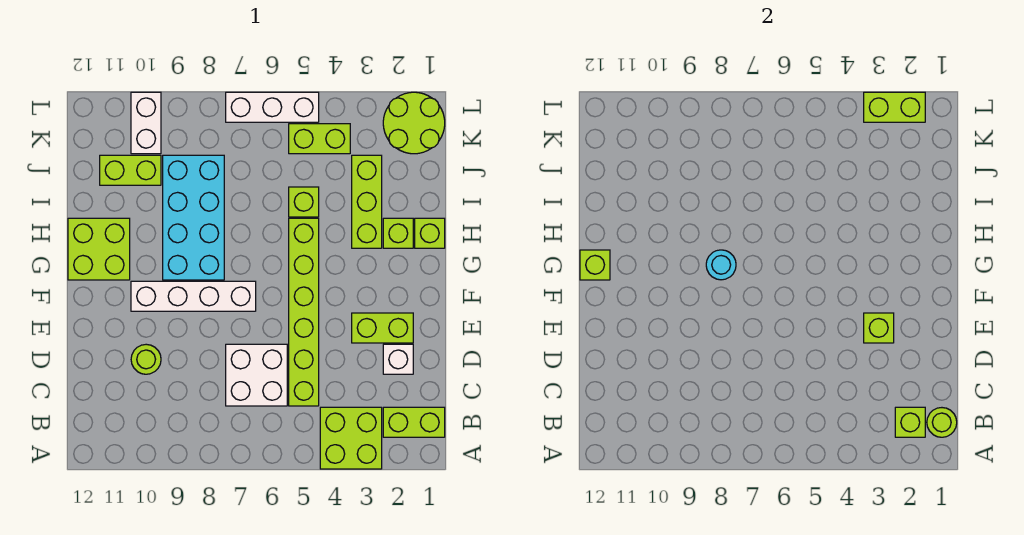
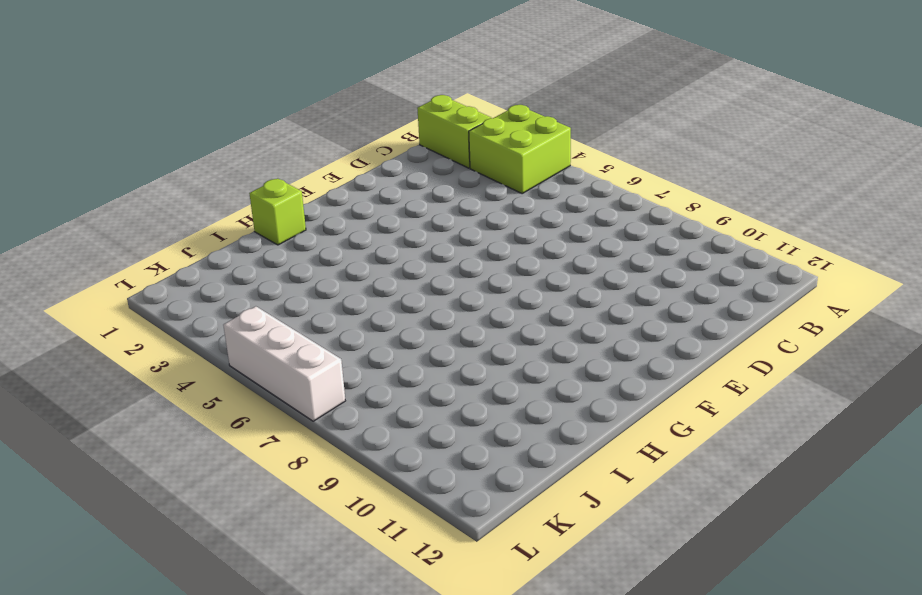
none -> lime 1x6 brick [289,218,319,406]
none -> white 2x2 brick [226,344,287,406]
none -> white 1x1 brick [383,344,413,374]

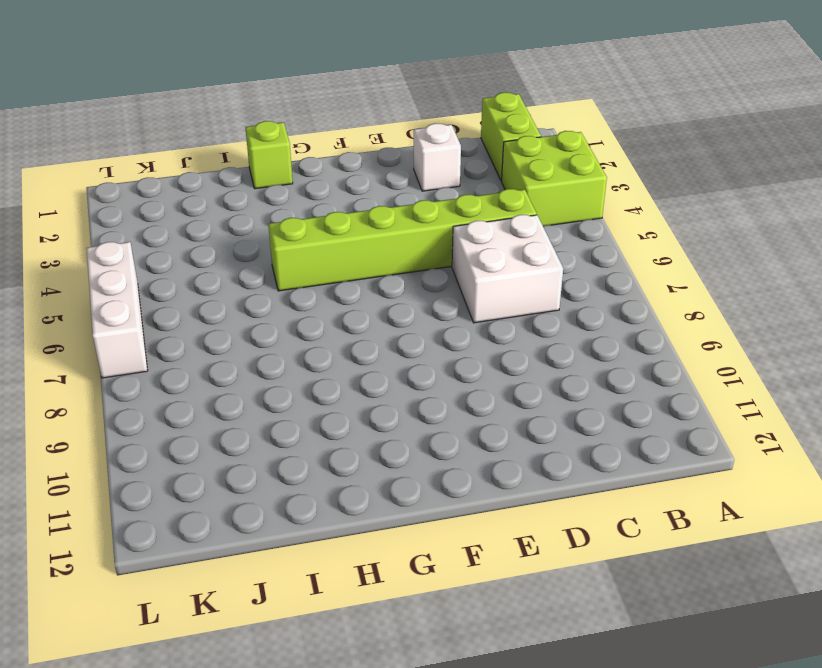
none -> lime 1x1 round brick [131,344,161,374]
none -> lime 1x2 brick [352,313,413,343]
none -> white 1x4 brick [131,281,256,311]

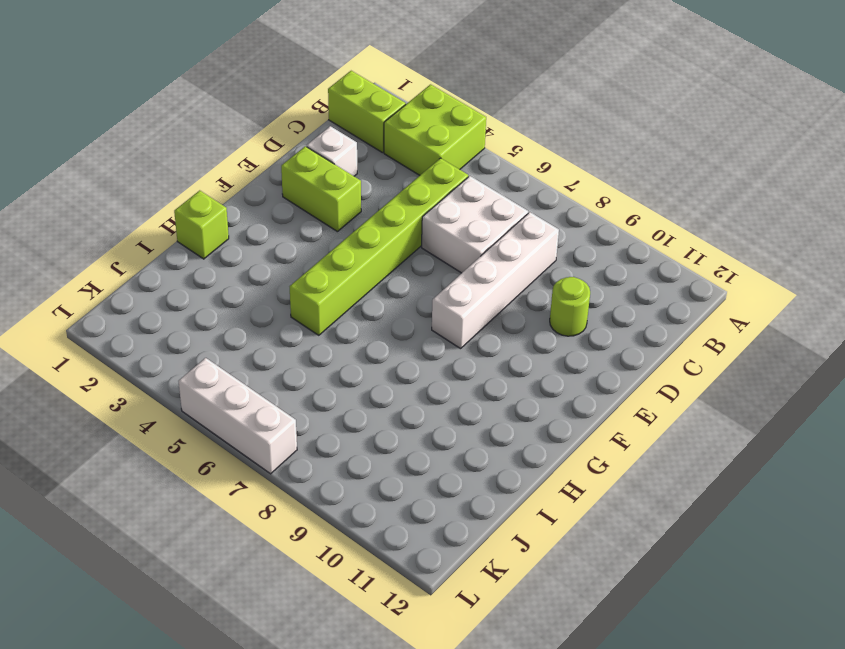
white 1x4 brick [432,212,559,349] -> white 1x4 brick turned to [131,281,256,311]
none -> cyan 2x4 brick [163,155,224,280]
none -> lime 2x2 brick [68,218,130,280]
none -> lime 1x1 brick [383,218,413,248]

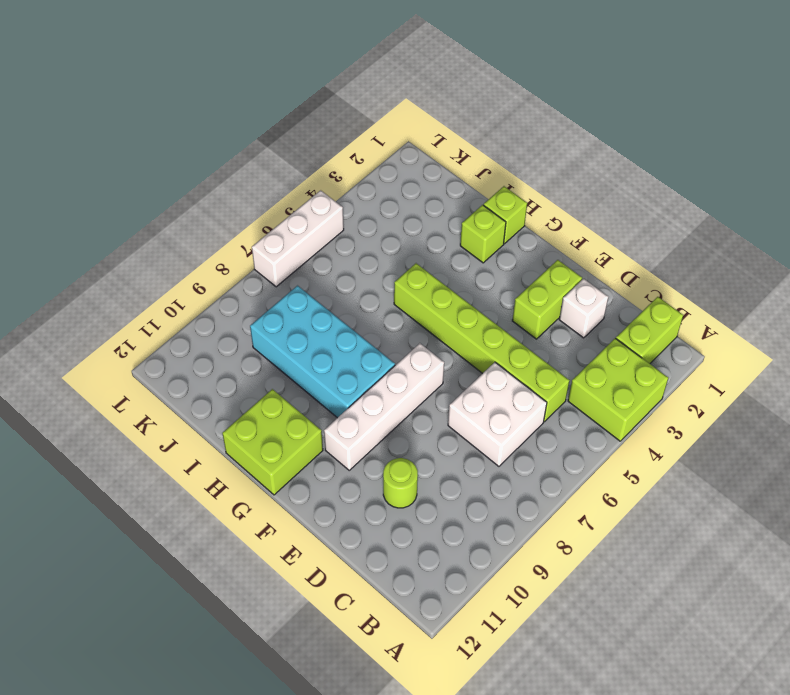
none -> lime 1x3 brick [352,155,382,248]
none -> lime 1x1 brick [289,187,319,217]
none -> lime 1x2 brick [100,155,161,185]

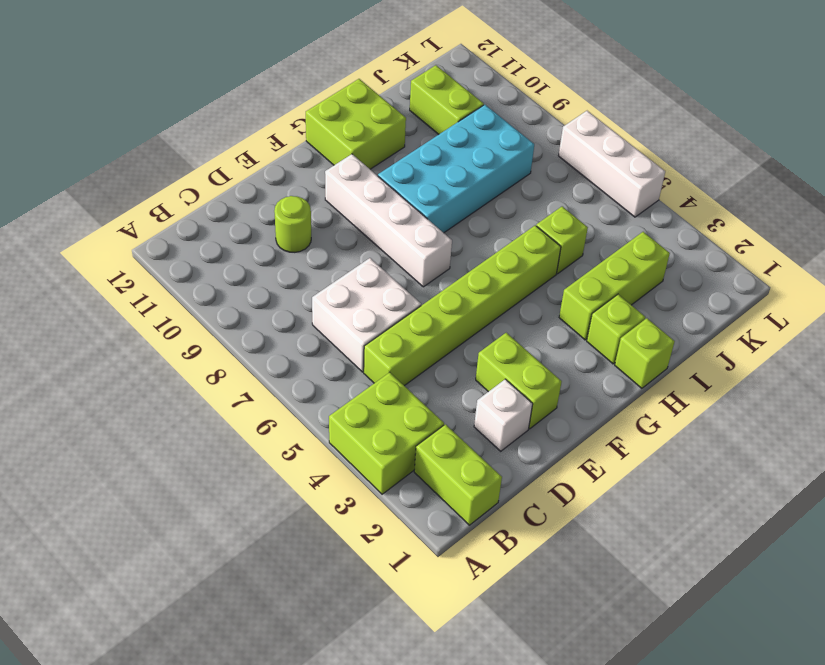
none -> lime 2x2 round brick [383,92,445,154]
none -> lime 1x2 brick [289,124,350,154]
none -> white 1x2 brick [131,92,161,154]

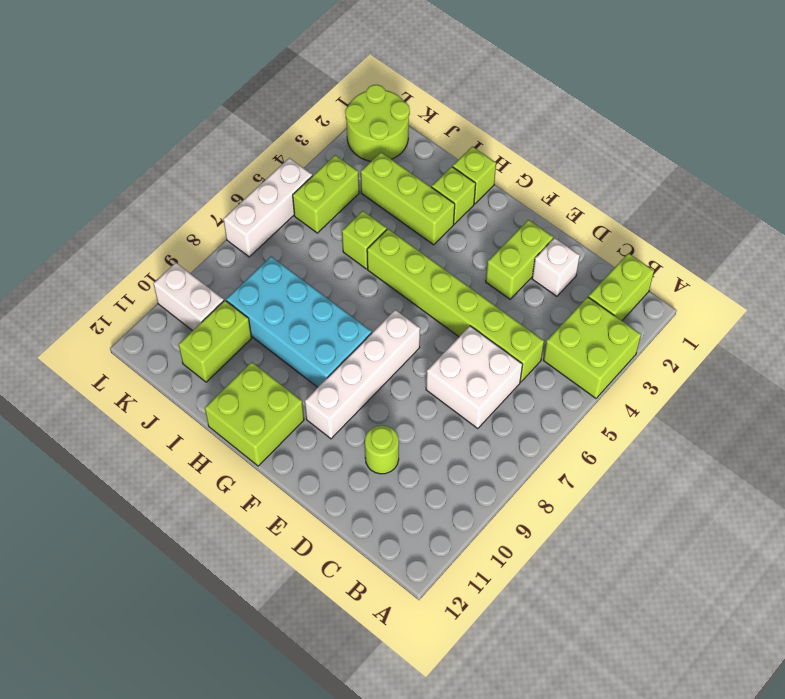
none -> lime 1x1 round brick [927,408,957,437]
none -> lime 1x1 brick [895,407,925,437]
none -> lime 1x1 brick [864,313,894,343]

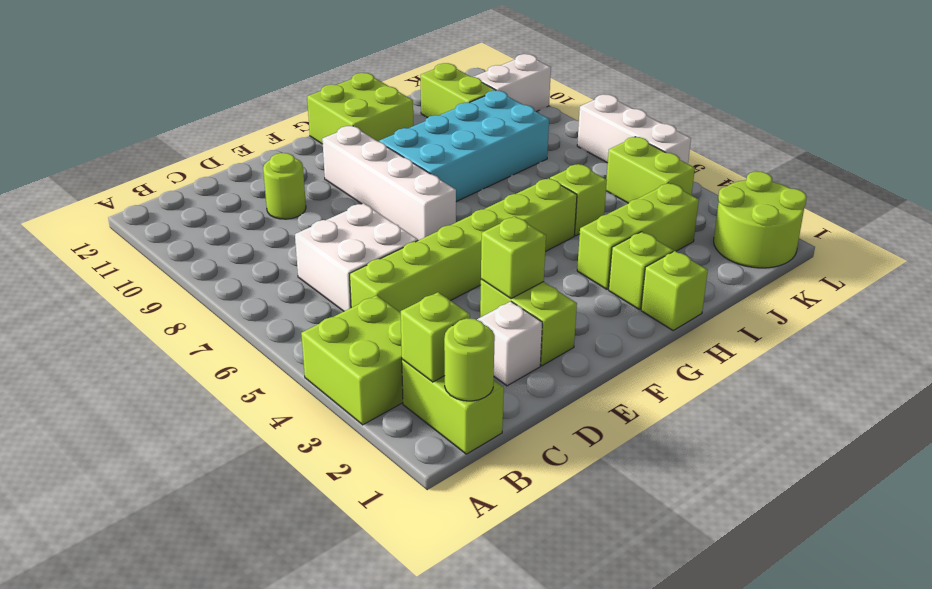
none -> cyan 1x1 round brick [706,250,736,280]
none -> lime 1x1 brick [580,250,610,280]
none -> lime 1x2 brick [864,92,925,122]

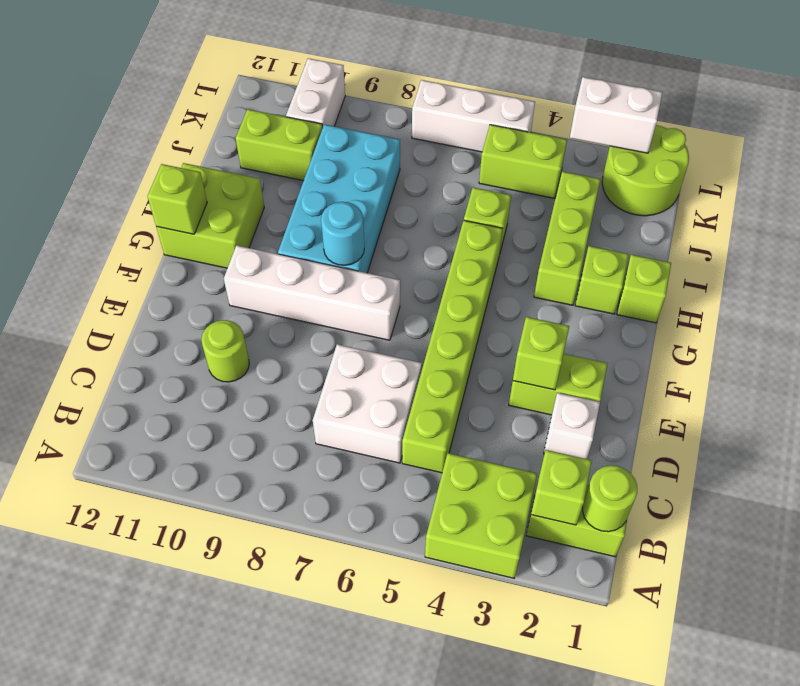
white 1x2 brick [570,77,662,153] -> lime 1x2 brick [864,92,925,122]

